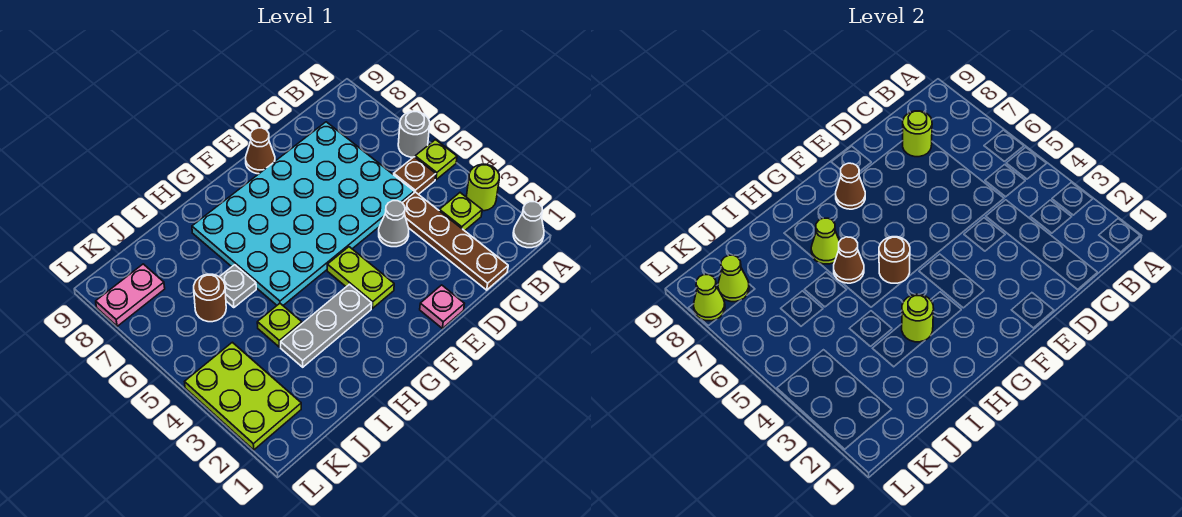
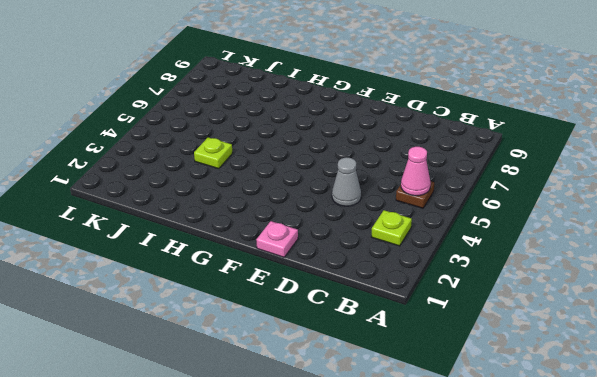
pink 1x1 cone [401,147,431,196] -> none
none -> grey 1x1 cone [513,202,544,248]
none -> lime 1x1 round brick [466,164,499,211]
none -> lime 1x1 plate [415,140,457,180]

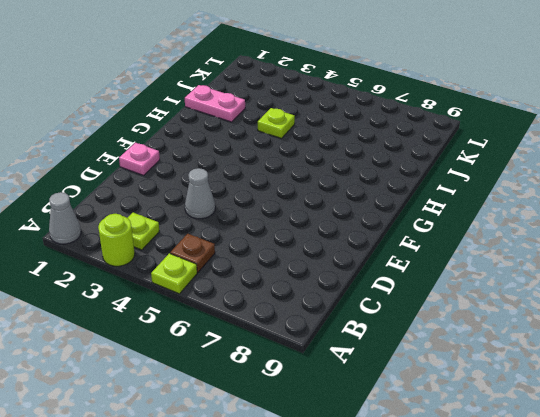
pink 1x2 plate [185,85,245,122] -> pink 1x2 plate turned to [96,264,165,326]
none -> grey 1x1 round brick [398,112,430,157]
none -> brown 1x4 plate [403,192,508,290]
none -> cyan 4x6 plate [192,122,414,305]

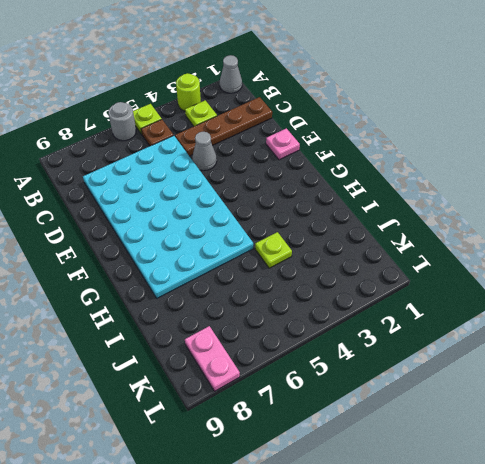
none -> brown 1x1 cone [246,128,275,174]
none -> lime 1x2 plate [327,247,394,308]
none -> grey 1x3 plate [281,284,372,367]

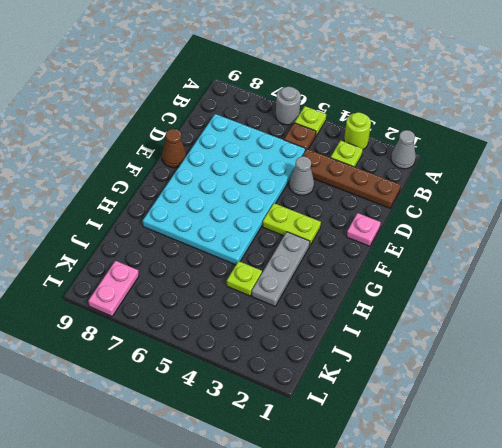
none -> grey 1x1 plate [220,265,256,308]
none -> brown 1x1 round brick [194,274,226,322]
none -> lime 2x3 plate [185,342,301,450]

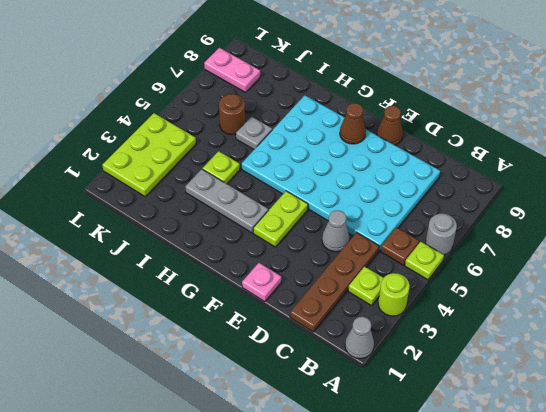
none -> lime 1x1 round brick [903,111,932,157]
none -> brown 1x1 round brick [879,237,910,283]
none -> lime 1x1 round brick [902,294,934,342]

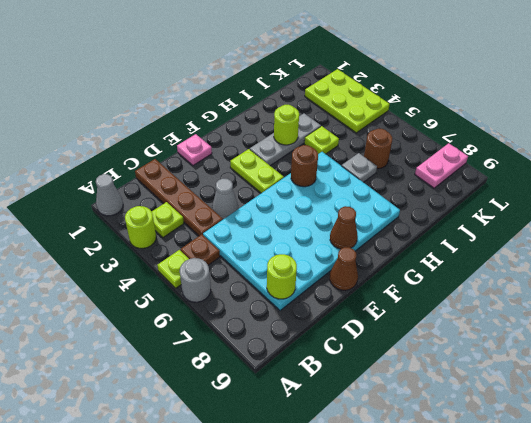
none -> brown 1x1 cone [834,237,864,283]
none -> lime 1x1 cone [811,218,840,264]
none -> lime 1x1 cone [718,255,749,302]

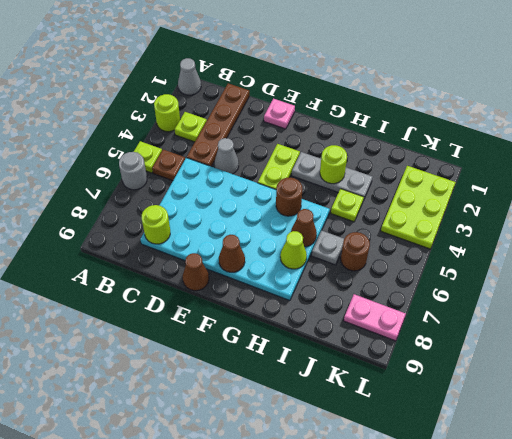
none -> lime 1x1 cone [718,255,749,302]
none -> lime 1x1 cone [694,275,725,321]

